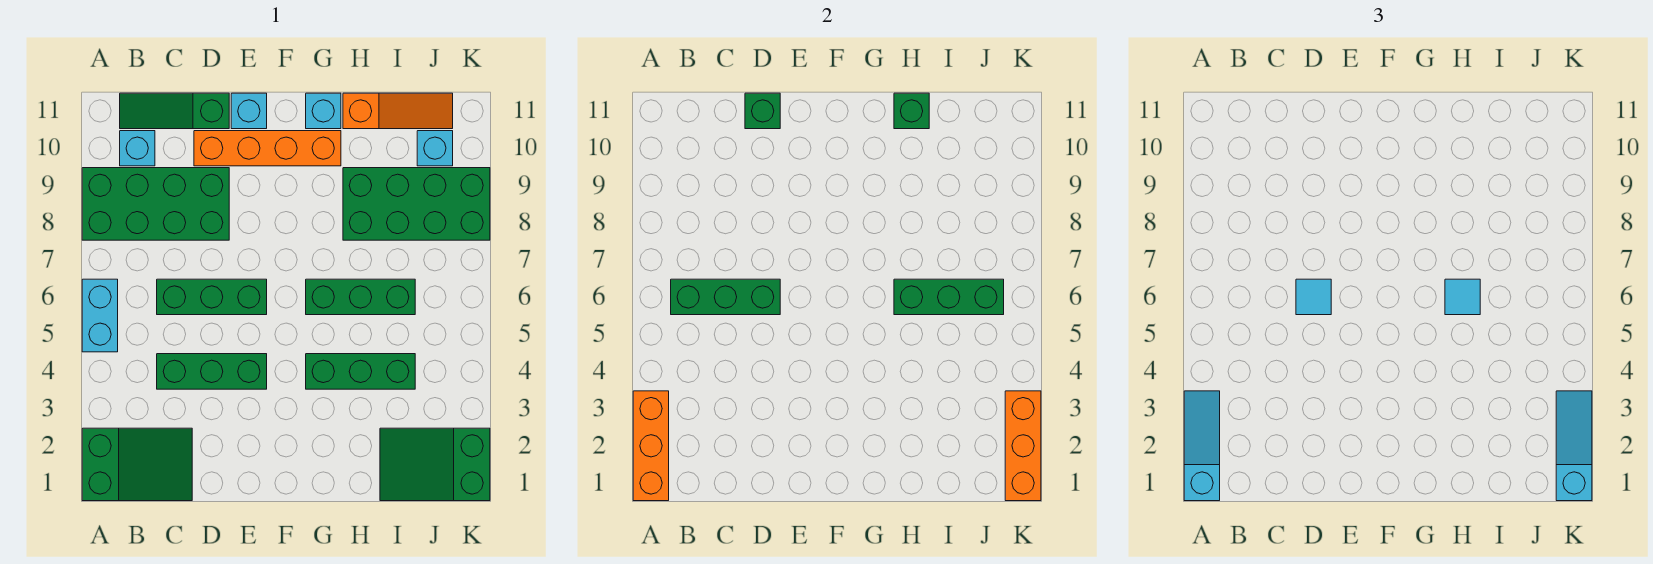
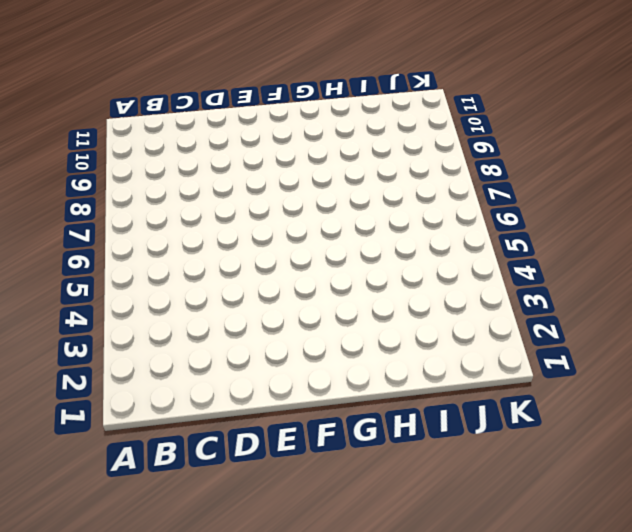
none -> green 2x3 slope [82,428,192,501]
none -> cyan 1x2 brick [82,279,118,352]
none -> green 2x4 brick [82,168,229,240]

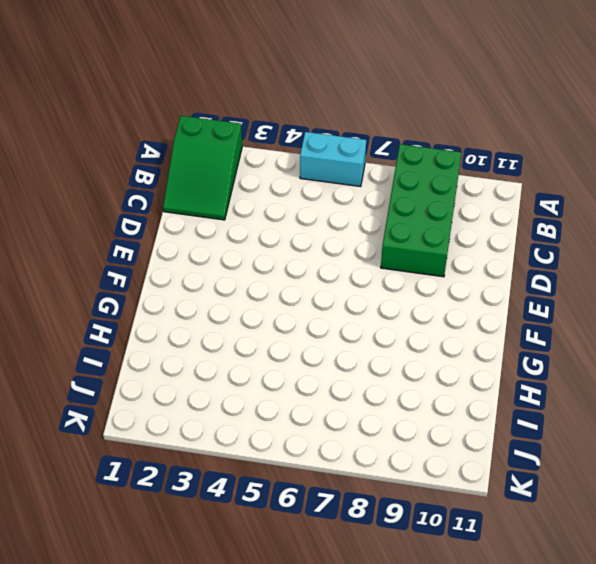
none -> cyan 1x1 brick [120,131,155,166]
none -> green 1x3 slope [120,93,229,129]
none -> green 1x3 brick [157,354,267,389]

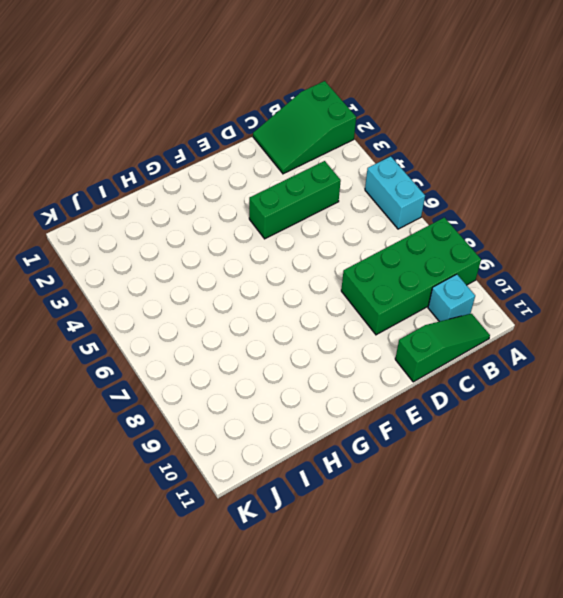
none -> green 1x3 brick [157,279,267,315]
none -> orange 1x4 brick [194,131,341,166]
none -> cyan 1x1 brick [231,93,267,129]

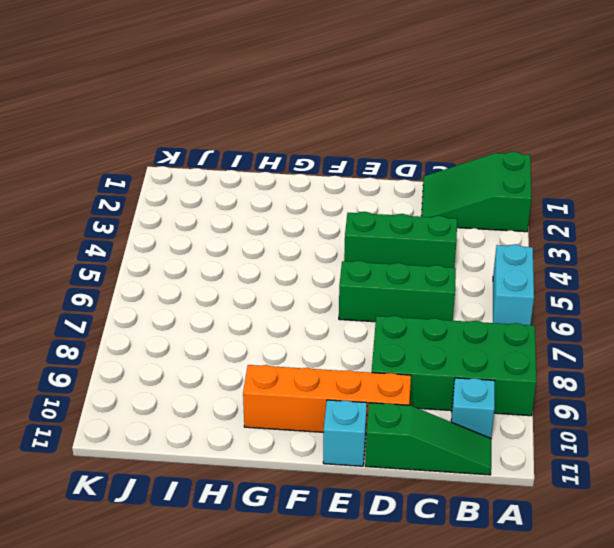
none -> green 1x3 brick [306,354,415,389]
none -> green 1x3 brick [306,279,415,315]
none -> cyan 1x1 brick [306,93,341,129]

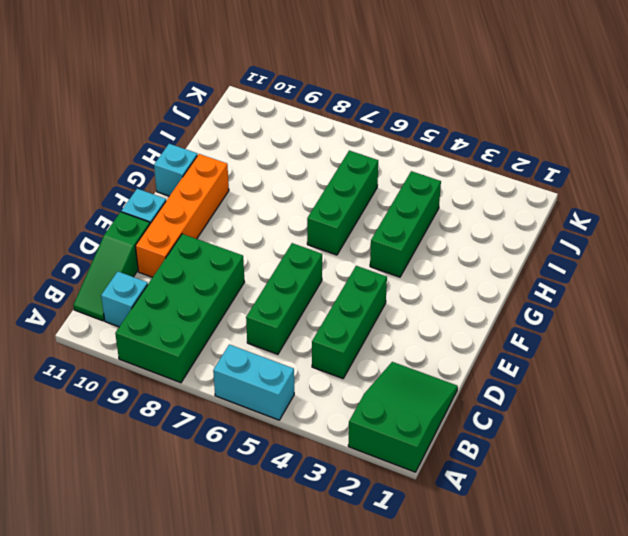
none -> green 2x4 brick [343,168,490,240]
none -> orange 1x3 slope [343,93,453,129]
none -> green 2x3 slope [380,428,490,501]

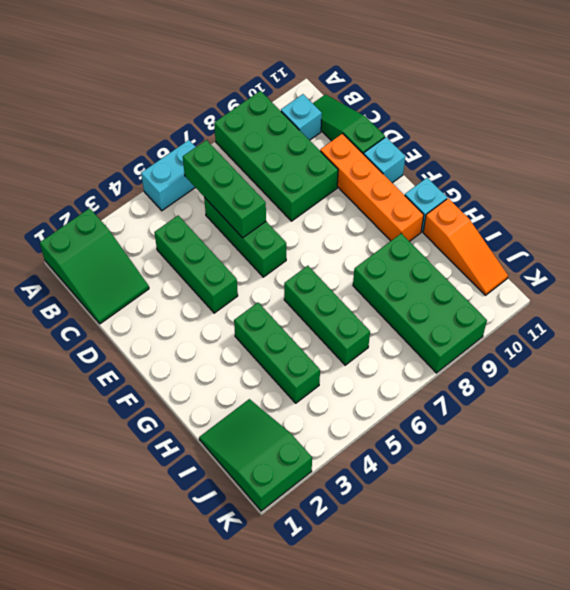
none -> cyan 1x1 brick [417,131,453,166]
none -> orange 1x3 brick [633,391,669,501]
none -> green 1x1 brick [745,93,780,129]

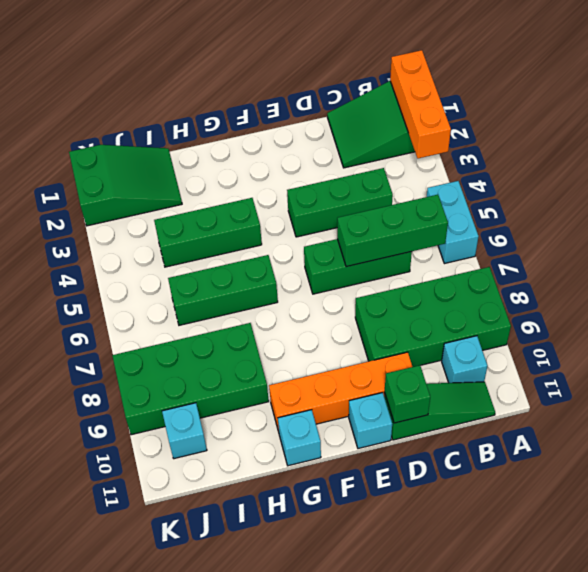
none -> orange 1x3 slope [343,93,453,129]
none -> green 1x3 brick [894,279,1004,315]
none -> green 1x1 brick [894,93,929,129]

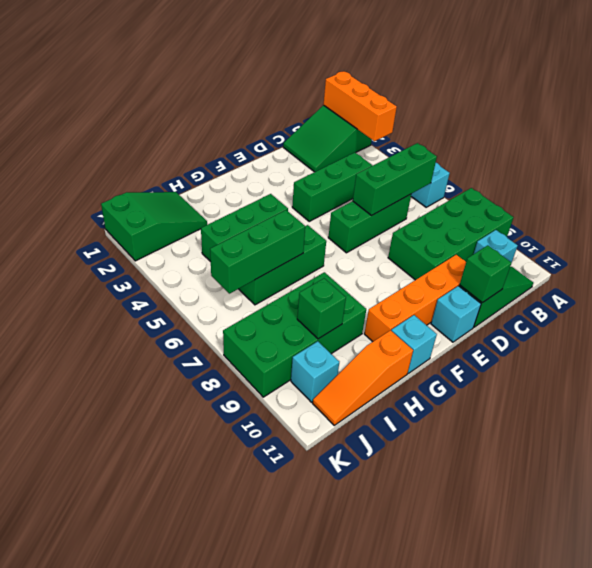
green 1x1 brick [297,278,346,339] -> green 1x1 brick moved to [894,93,929,129]
none -> orange 1x3 brick [1005,391,1041,501]
none -> cyan 1x3 slope [1184,391,1220,501]
none -> cyan 1x1 tile [1296,279,1331,315]

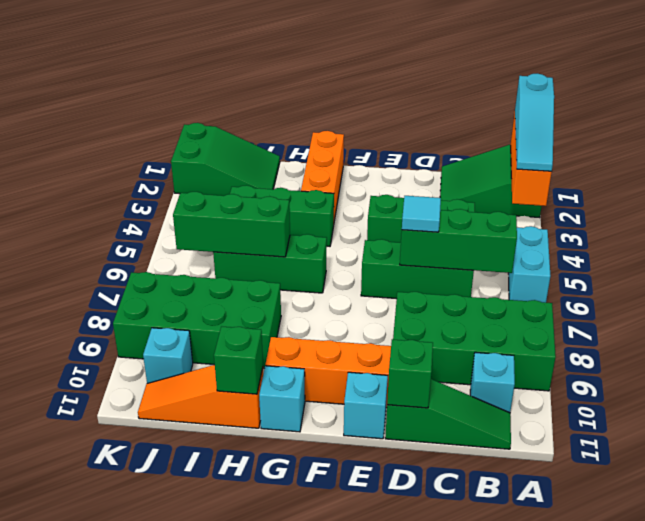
orange 1x3 brick [301,131,344,221] -> orange 1x3 brick moved to [1005,391,1041,501]
none -> cyan 1x1 tile [1445,279,1480,315]
none -> cyan 1x3 slope [1556,391,1592,501]

